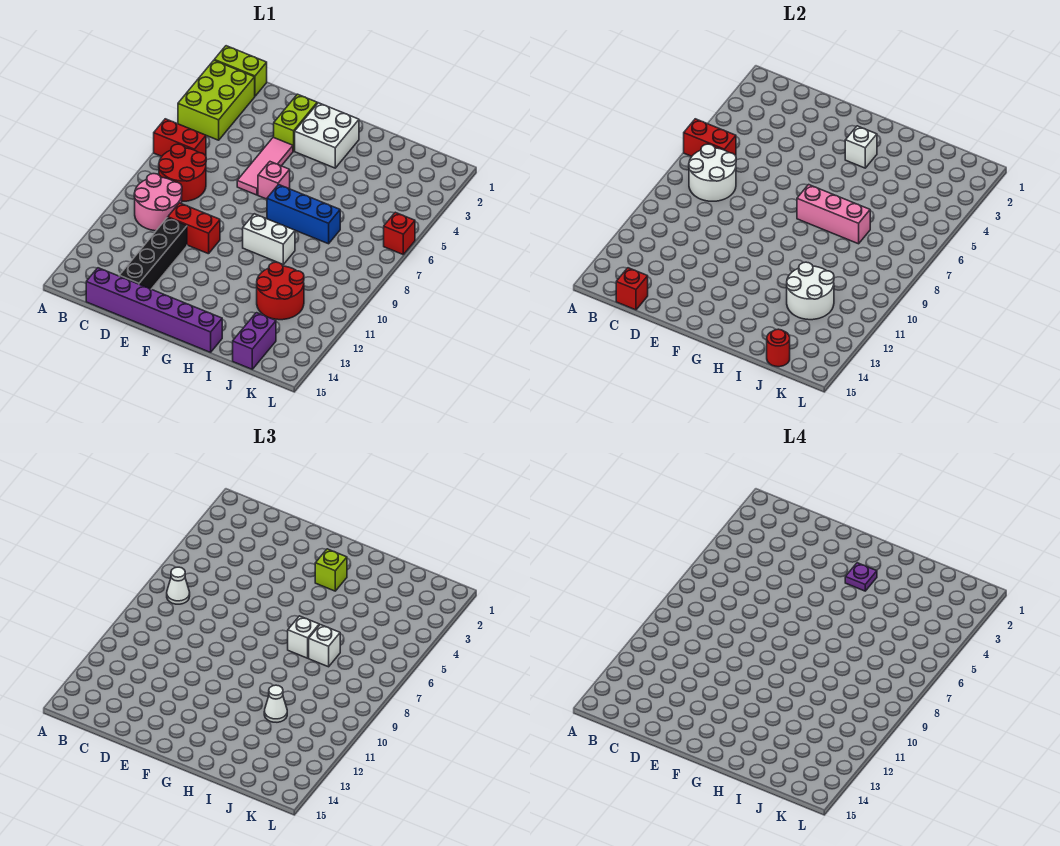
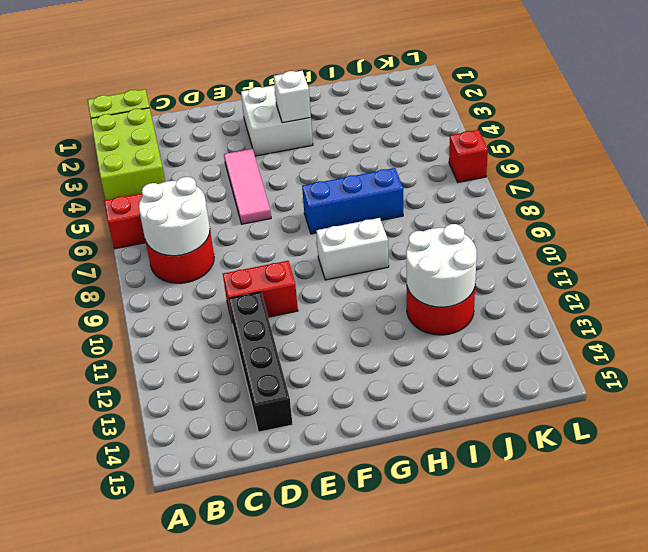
none -> pink 2x2 round brick [134,174,182,231]
none -> purple 1x6 brick [86,268,222,352]
none -> lime 1x2 brick [274,94,317,151]
none -> pink 1x1 brick [258,162,290,199]

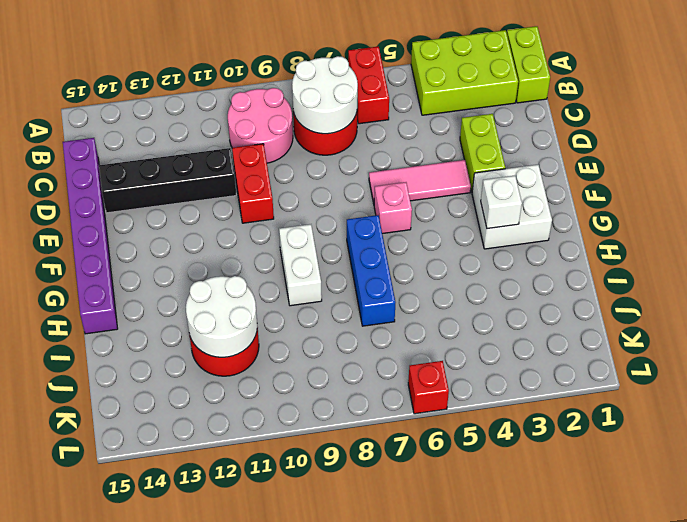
lime 1x2 brick [460,114,505,192] -> lime 1x2 brick turned to [274,94,317,151]
none -> purple 1x2 brick [233,313,276,369]
none -> red 1x2 brick [684,119,736,156]
none -> red 1x1 brick [616,268,648,310]
none -> pink 1x3 brick [797,185,870,244]

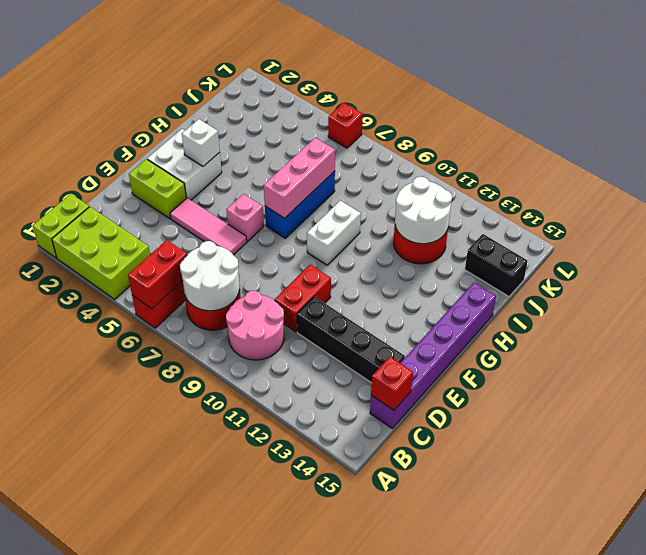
black 1x2 brick [465,234,528,296] -> purple 1x2 brick [233,313,276,369]
none -> red 1x1 round brick [767,329,790,367]
none -> white 1x1 cone [167,567,190,604]
none -> lime 1x1 brick [315,549,347,591]
none -> white 1x1 brick [288,616,319,658]

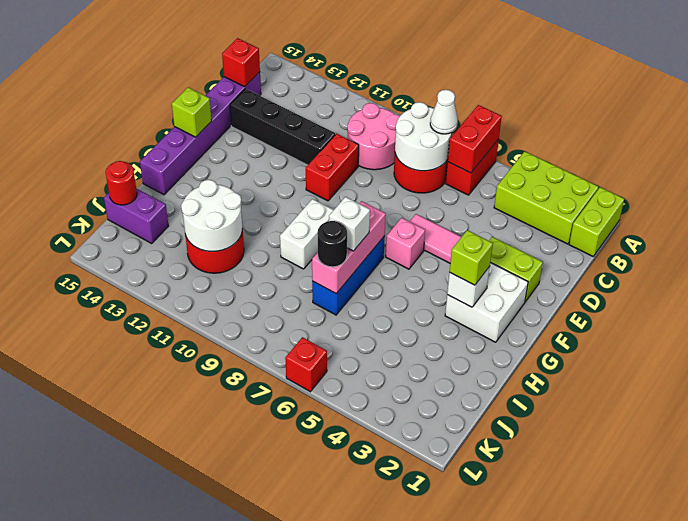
lime 1x1 brick [172,87,212,137] -> none
black 1x1 round brick [317,221,347,267] -> white 1x1 brick [309,625,340,667]
none -> white 1x1 cone [264,685,287,722]
none -> purple 1x1 plate [845,563,877,591]

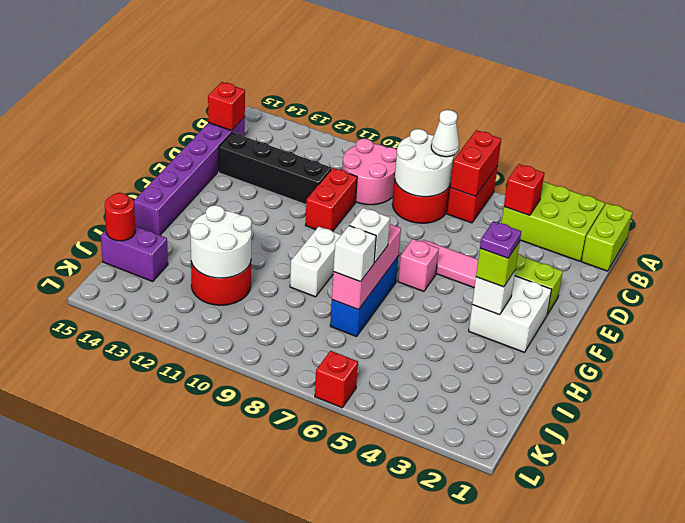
red 1x1 brick [504,164,544,215] -> none
none -> white 1x1 cone [264,685,287,722]

